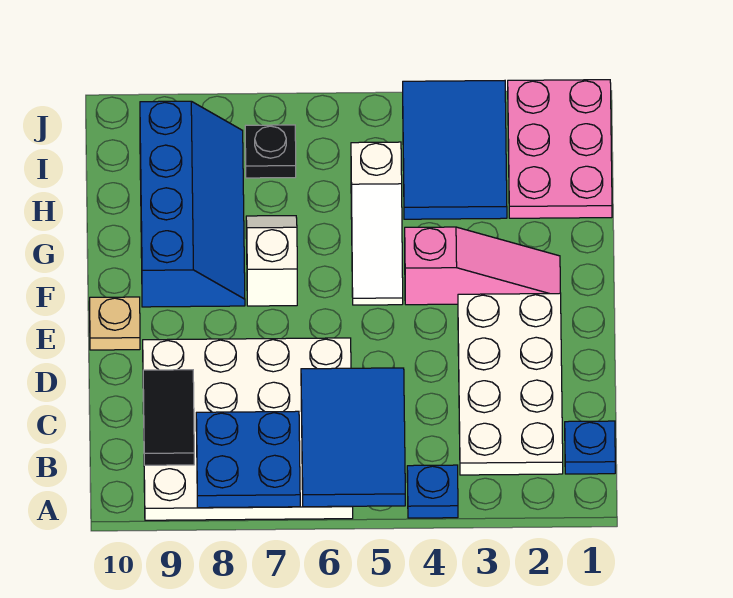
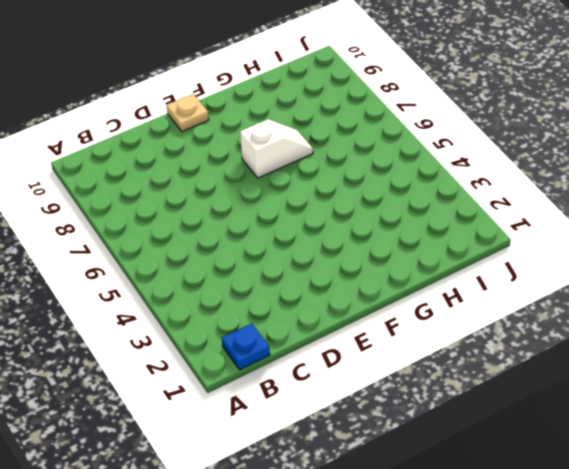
none -> blue 1x1 plate [407,465,458,518]
none -> white 4x4 plate [143,338,353,520]
none -> white 2x4 plate [458,293,563,475]

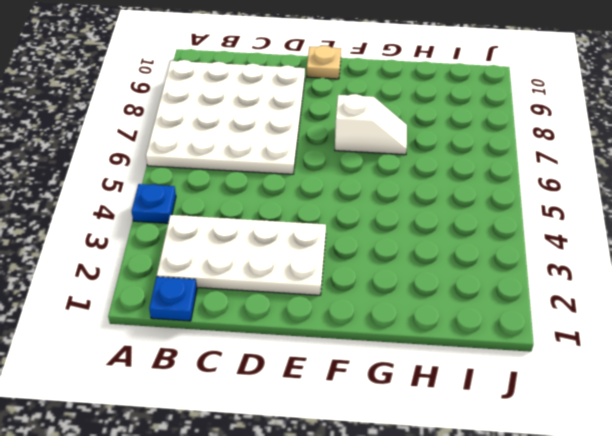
none -> pink 1x3 slope [405,227,560,305]
none -> white 1x3 slope [351,142,403,305]
none -> blue 2x4 slope [140,101,245,307]

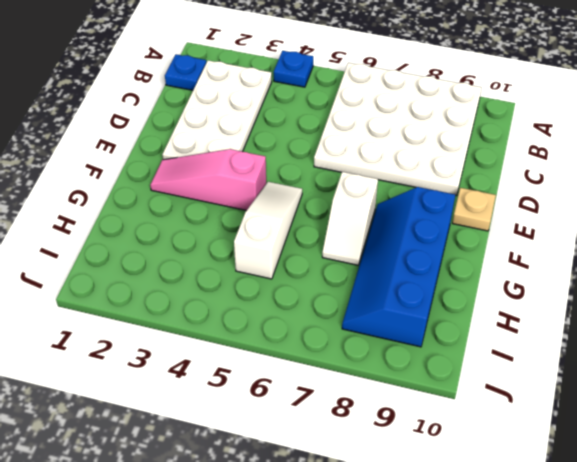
none -> pink 2x3 plate [508,80,612,218]
none -> blue 2x3 tile [403,81,507,219]
none -> black 1x1 plate [245,125,296,178]

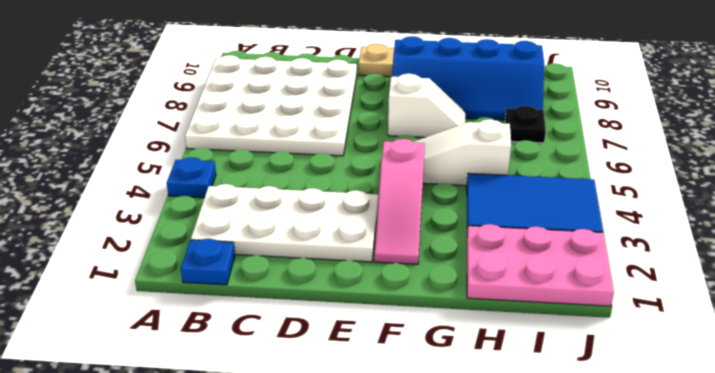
none -> blue 2x3 tile [301,368,405,507]
none -> blue 2x2 plate [196,411,300,508]
none -> black 1x2 tile [143,370,194,465]

